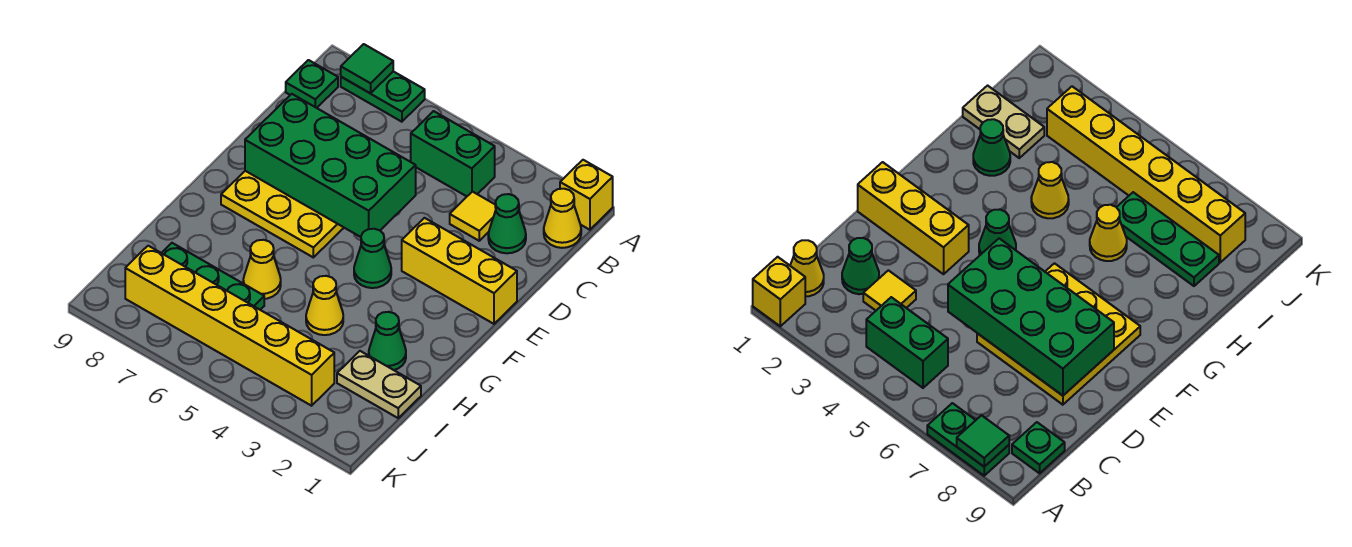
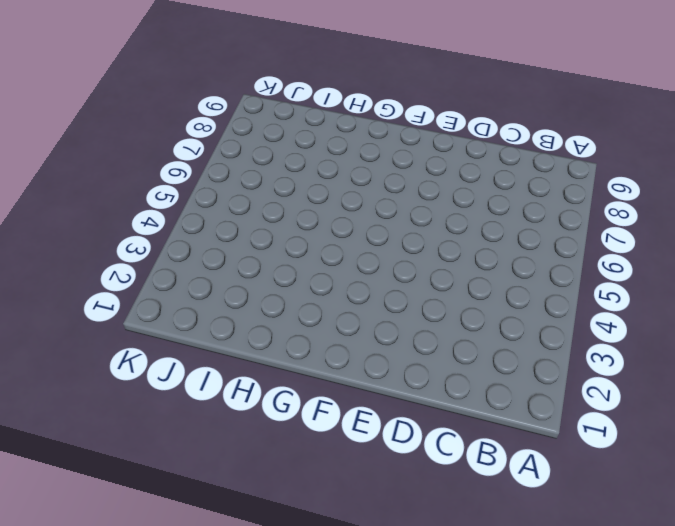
none -> yellow 1x1 brick [560,160,613,230]
none -> green 1x2 plate [341,71,425,122]
none -> yellow 1x1 cone [544,189,581,248]

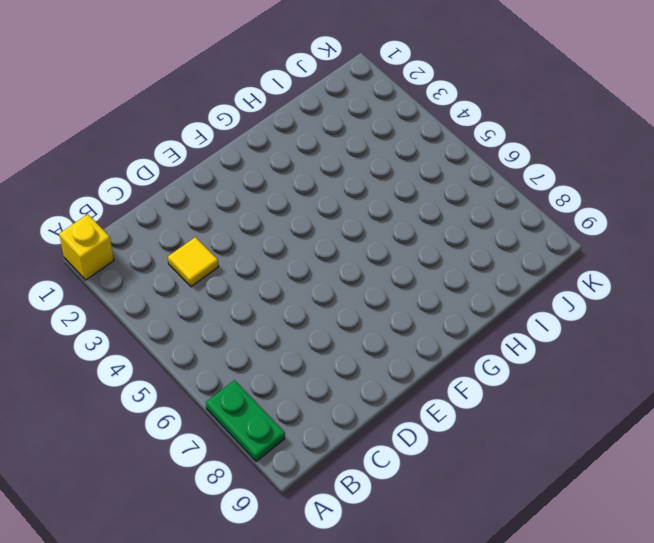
none -> yellow 1x1 cone [544,189,581,248]
none -> green 1x2 brick [411,111,495,196]
none -> green 1x1 plate [286,60,338,108]

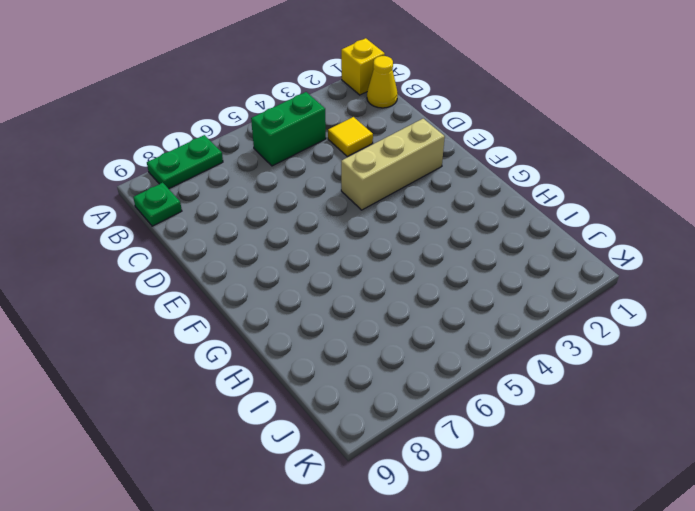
tan 1x3 brick [341,119,445,210] -> yellow 1x3 brick [402,218,517,324]
none -> green 1x1 cone [488,194,526,253]
none -> yellow 3x3 plate [221,171,344,257]
none -> green 1x1 cone [354,229,391,288]

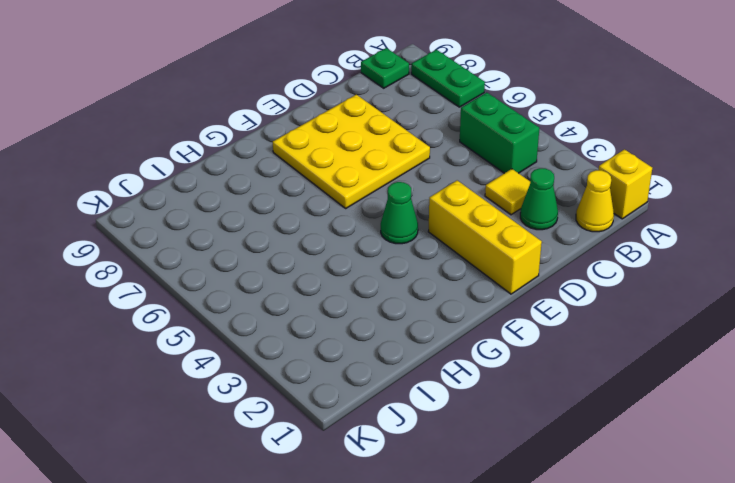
none -> green 1x1 cone [369,312,406,370]
none -> yellow 1x1 cone [306,276,343,335]
none -> yellow 1x1 cone [243,240,281,299]

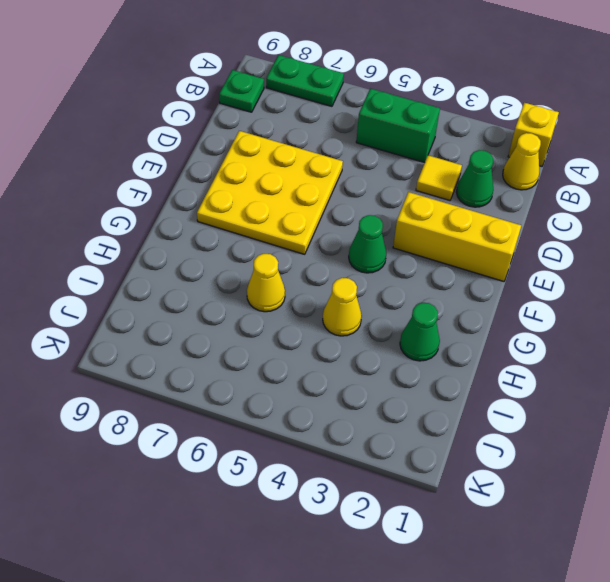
none -> tan 1x2 plate [337,351,421,418]
none -> green 1x3 plate [162,243,264,310]
none -> yellow 1x6 brick [125,246,334,406]

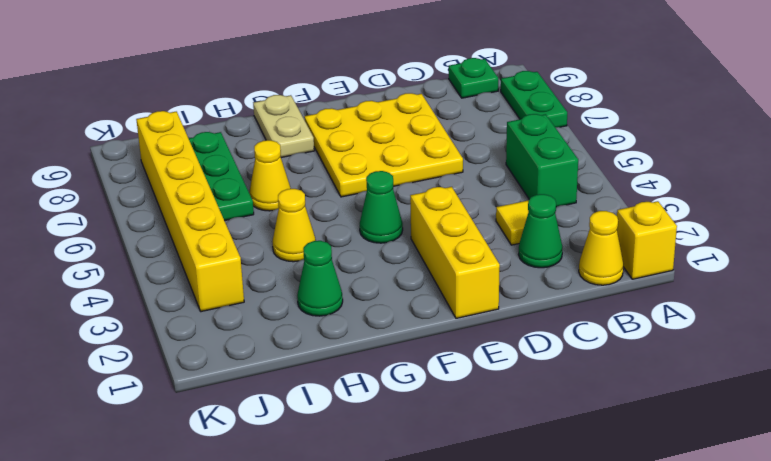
tan 1x2 plate [253,95,314,158] -> tan 1x2 plate moved to [337,351,421,418]
none -> green 1x1 tile [341,44,393,93]
none -> green 2x4 brick [245,94,416,237]

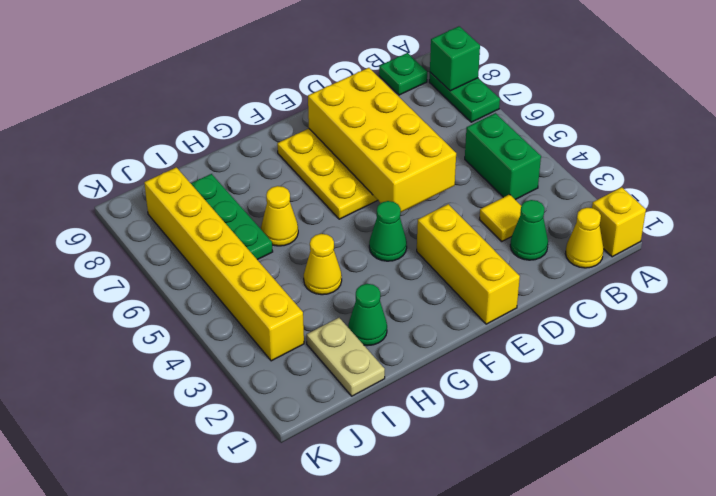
green 1x1 brick [430,26,480,91] -> green 1x1 tile [341,44,393,93]
yellow 2x4 brick [308,68,456,213] -> green 2x4 brick [245,94,416,237]

